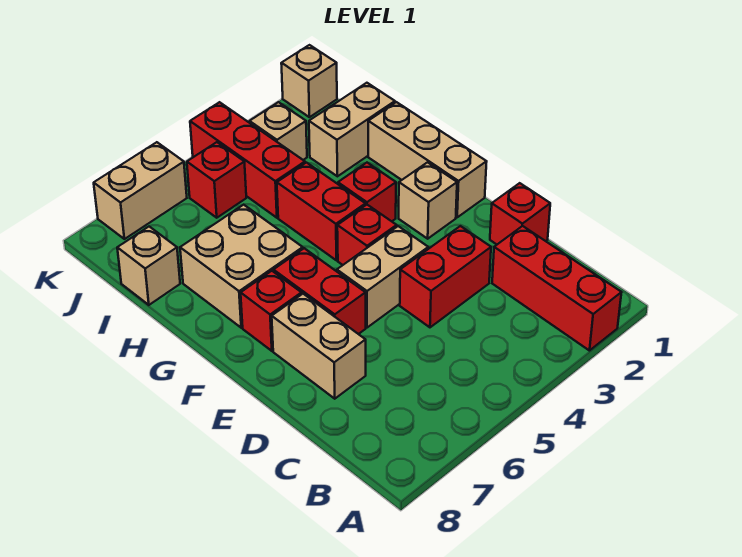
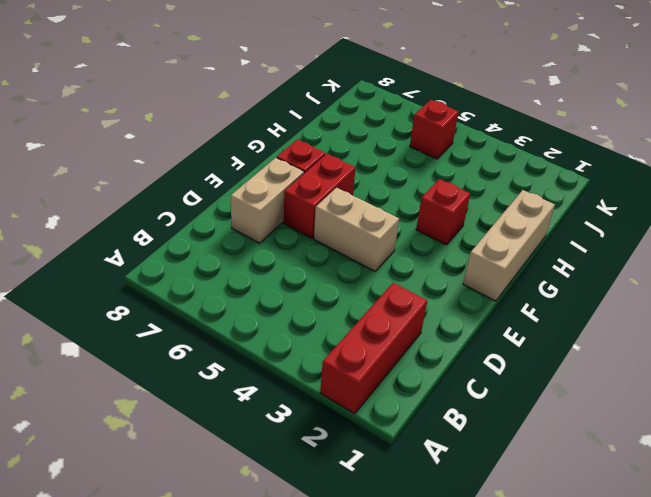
none -> red 1x1 brick [490,183,550,244]
none -> red 1x2 brick [400,226,491,327]
none -> tan 1x1 brick [399,162,457,239]

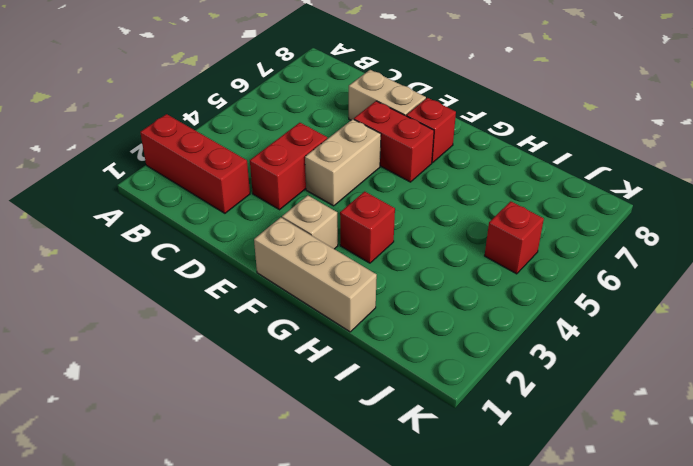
none -> red 1x1 brick [490,183,550,244]
none -> red 1x1 brick [337,205,397,265]
none -> red 1x2 brick [277,163,366,260]

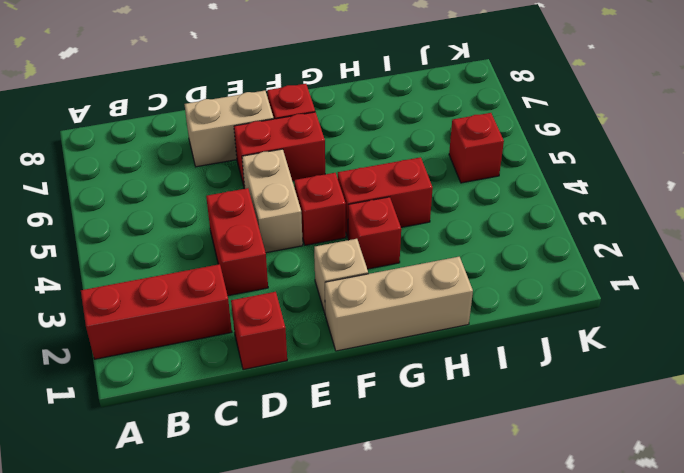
none -> tan 2x2 brick [180,205,303,328]
none -> tan 1x2 brick [309,83,395,176]
none -> red 1x3 brick [190,102,305,218]

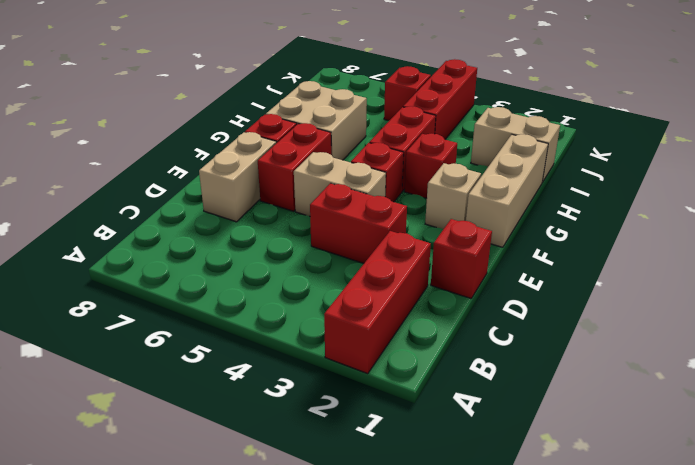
none -> tan 1x1 brick [117,226,180,305]
none -> tan 1x1 brick [250,102,307,160]
none -> tan 1x1 brick [281,45,337,117]

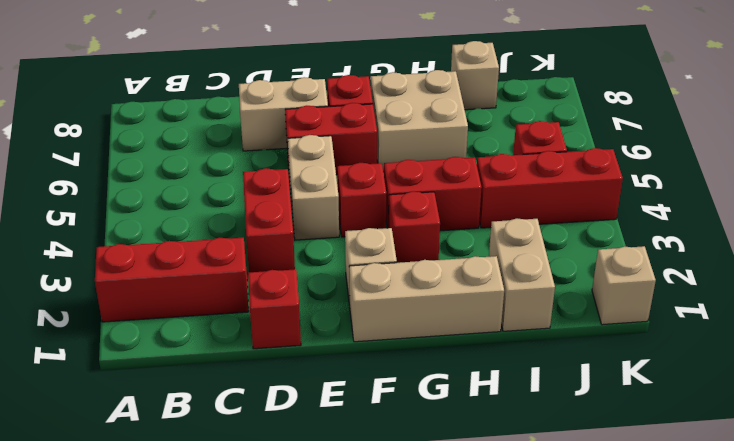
none -> tan 1x1 brick [250,102,307,160]
none -> tan 1x2 brick [94,142,187,239]

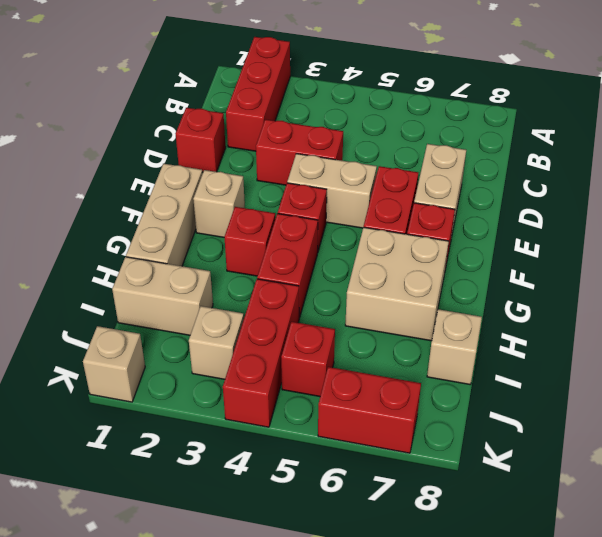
red 1x2 brick [318,367,421,453] -> tan 1x2 brick [94,142,187,239]

